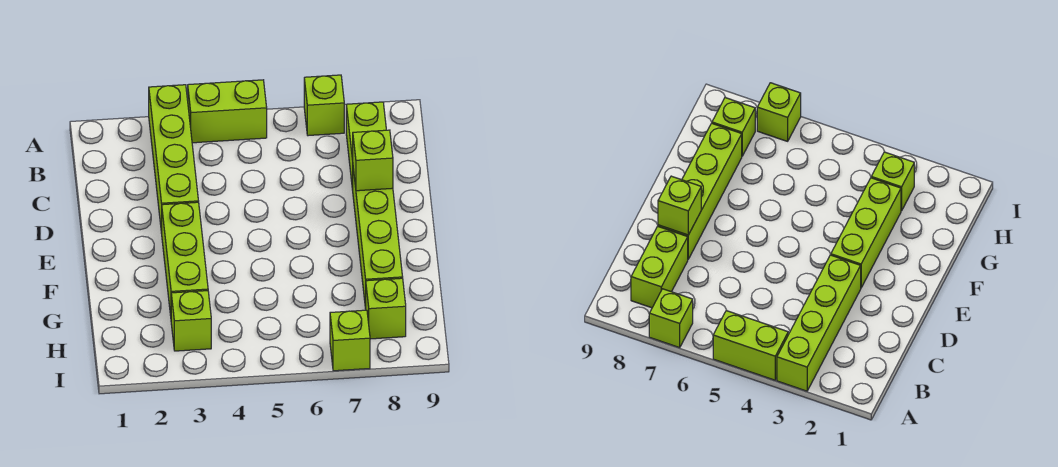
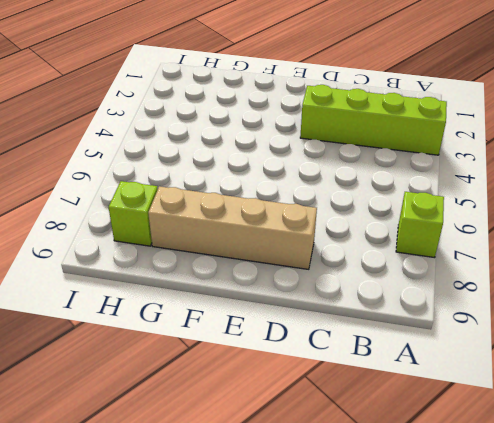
tan 1x4 brick [148,186,317,269] -> lime 1x4 brick [353,169,403,309]
none -> lime 1x2 brick [188,80,267,143]
none -> lime 1x2 brick [346,102,386,190]

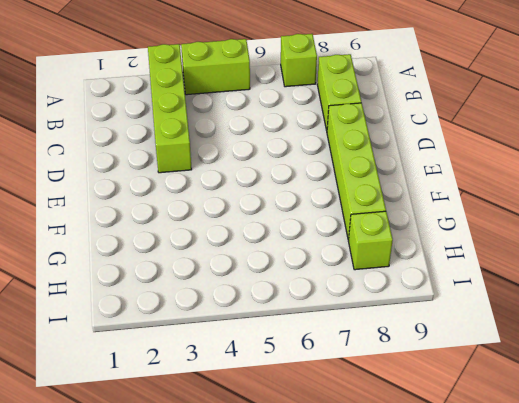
none -> lime 1x3 brick [162,202,208,316]
none -> lime 1x1 brick [171,291,211,351]

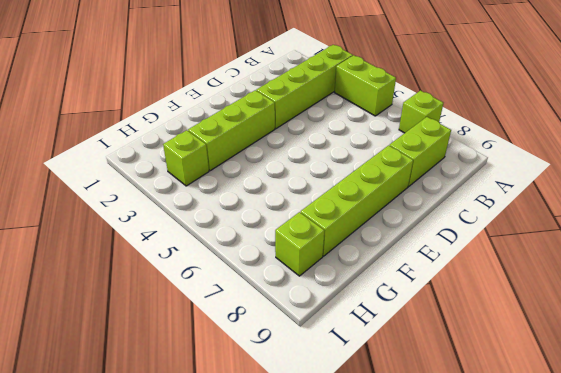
none -> lime 1x1 brick [330,310,370,371]
none -> lime 1x1 brick [353,130,393,191]

